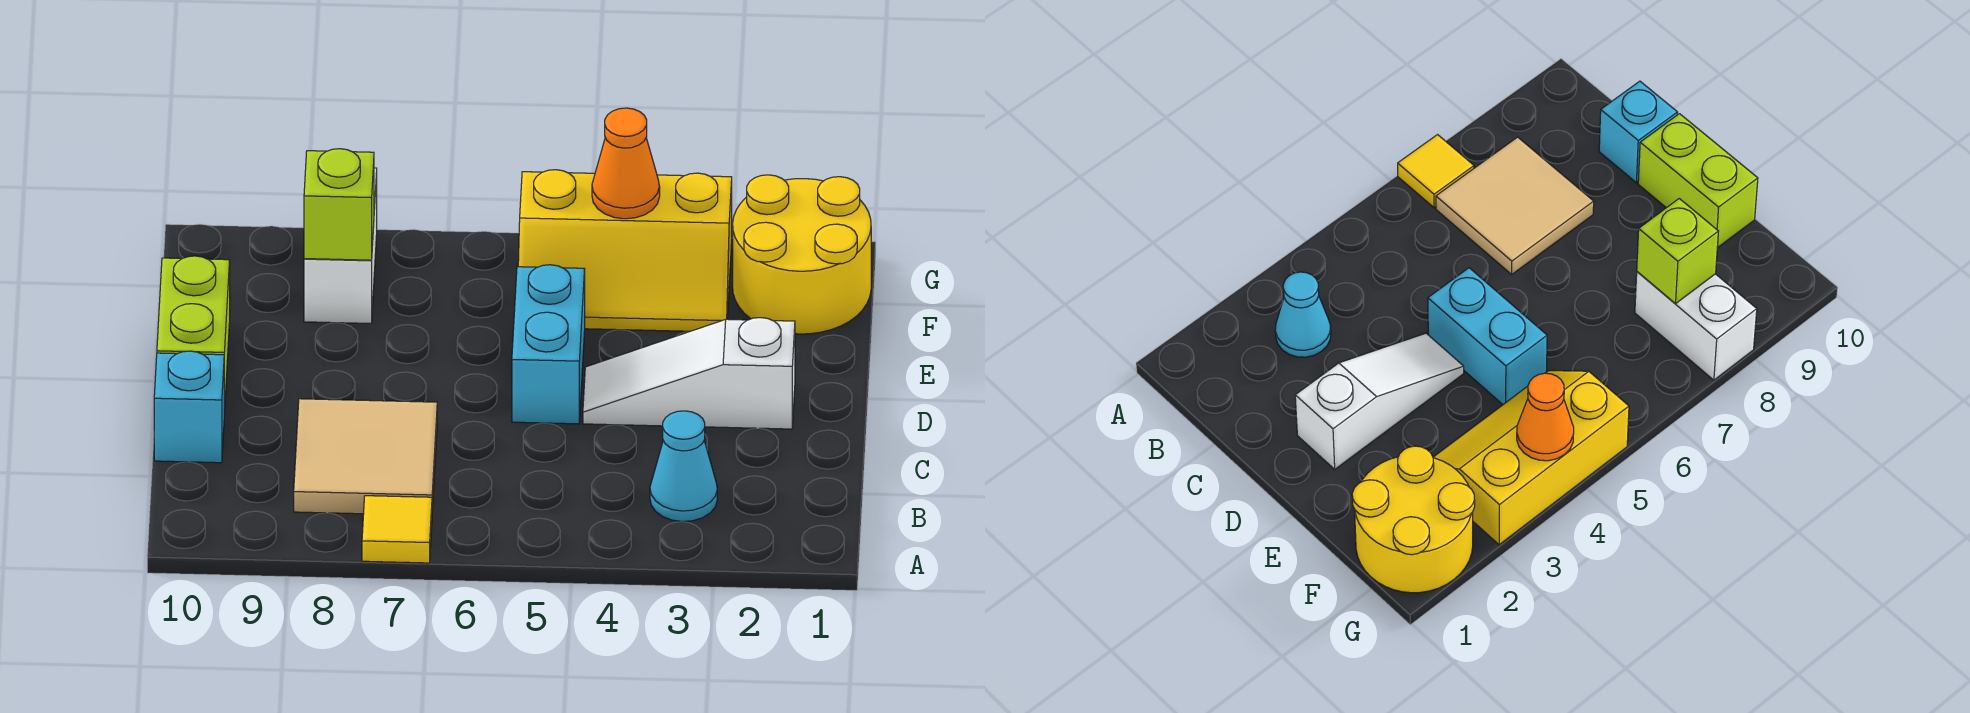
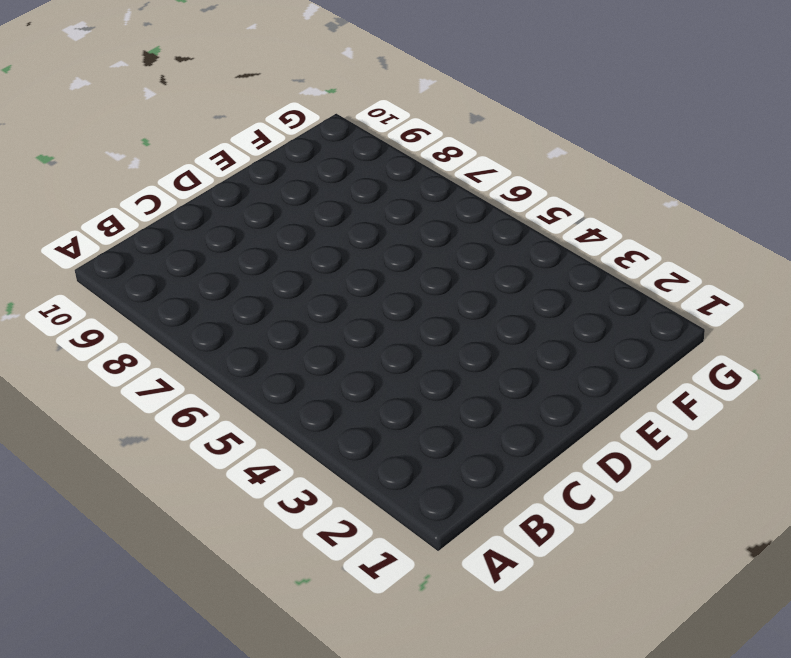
none -> yellow 1x1 tile [362,496,432,563]
none -> cyan 1x1 cone [650,411,717,522]
none -> tan 2x2 tile [294,399,437,514]

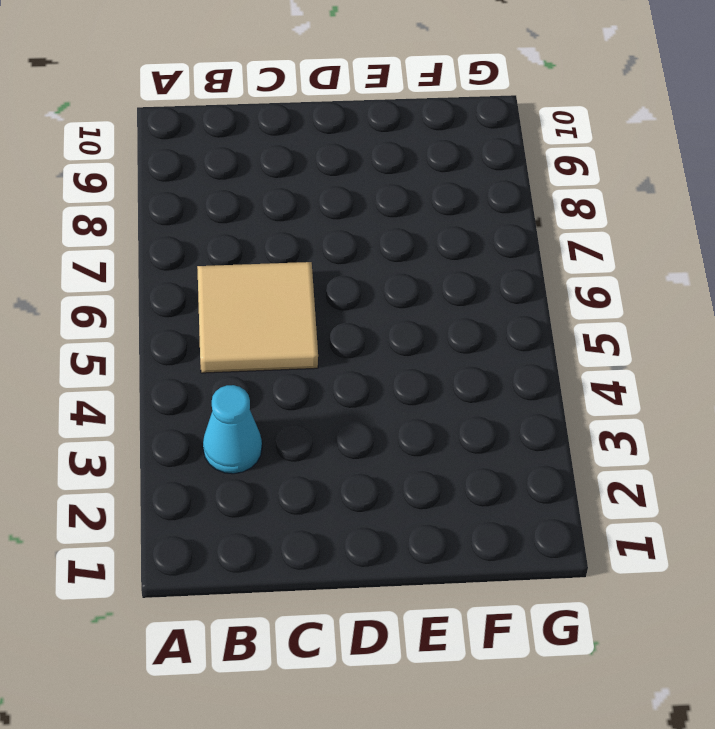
tan 2x2 tile [197,262,318,373] -> tan 2x2 tile moved to [294,399,437,514]
none -> yellow 1x1 tile [362,496,432,563]
none -> cyan 1x1 brick [154,351,224,463]
none -> white 1x3 slope [583,318,795,429]

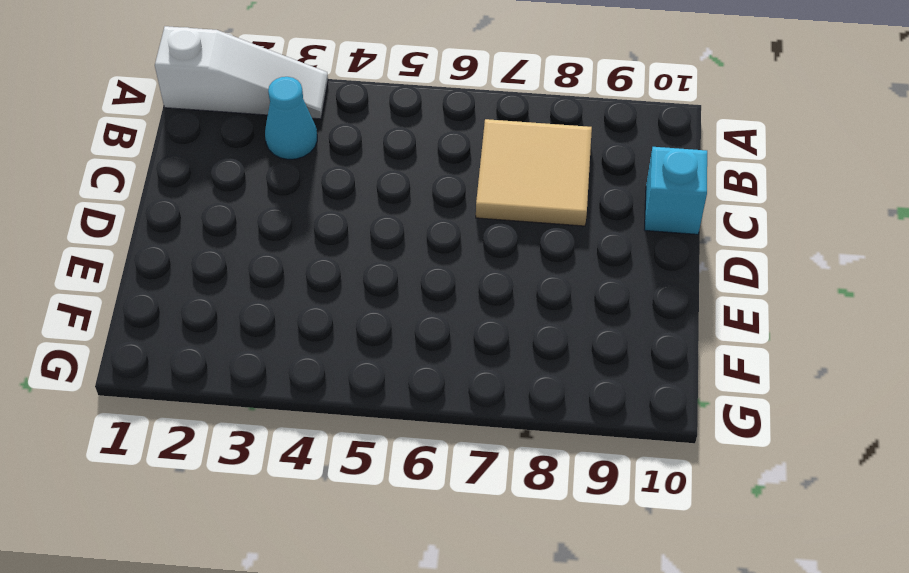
white 1x3 slope [155,26,328,119] -> white 1x3 slope moved to [583,318,795,429]
none -> yellow 1x1 tile [362,496,432,563]
none -> cyan 1x2 brick [512,265,585,424]
none -> lime 1x2 brick [157,256,230,414]

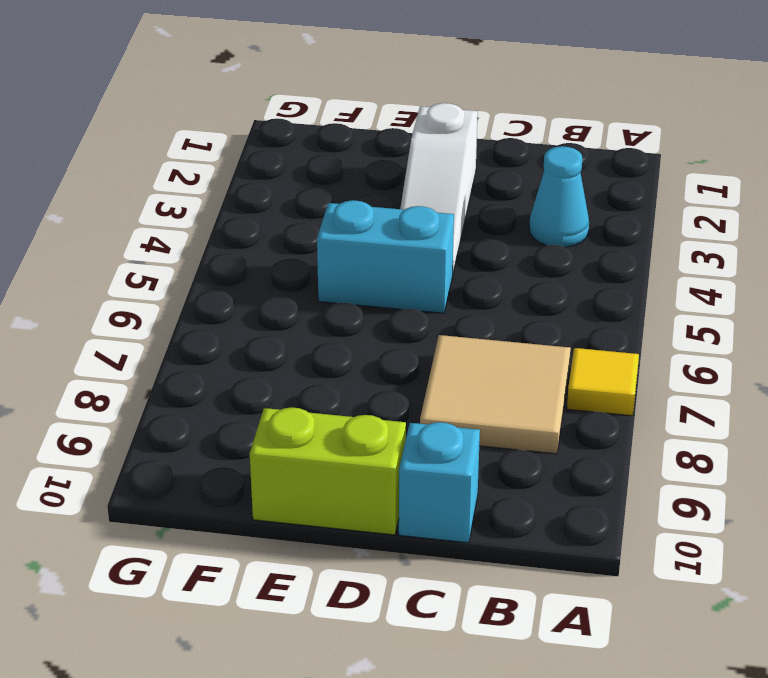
none -> yellow 2x2 round brick [733,175,871,334]
none -> yellow 2x3 slope [518,170,732,331]
none -> white 1x2 brick [304,168,377,323]

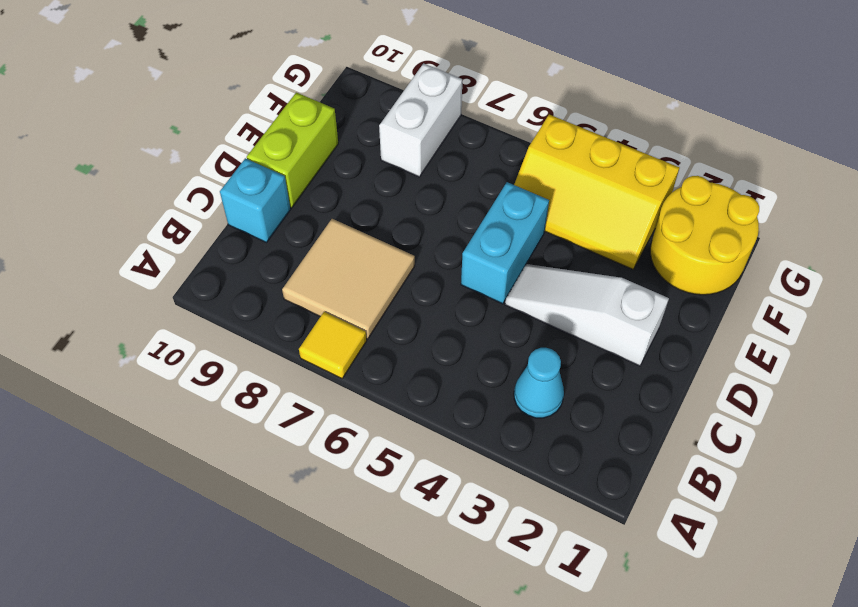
none -> lime 1x1 brick [304,149,374,260]
none -> orange 1x1 cone [592,108,660,219]

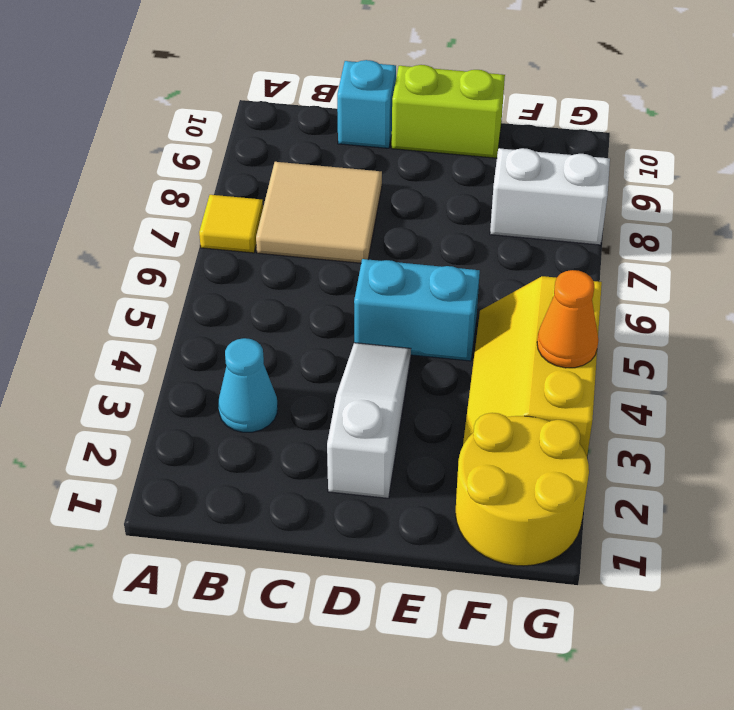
none -> lime 1x1 brick [304,149,374,260]

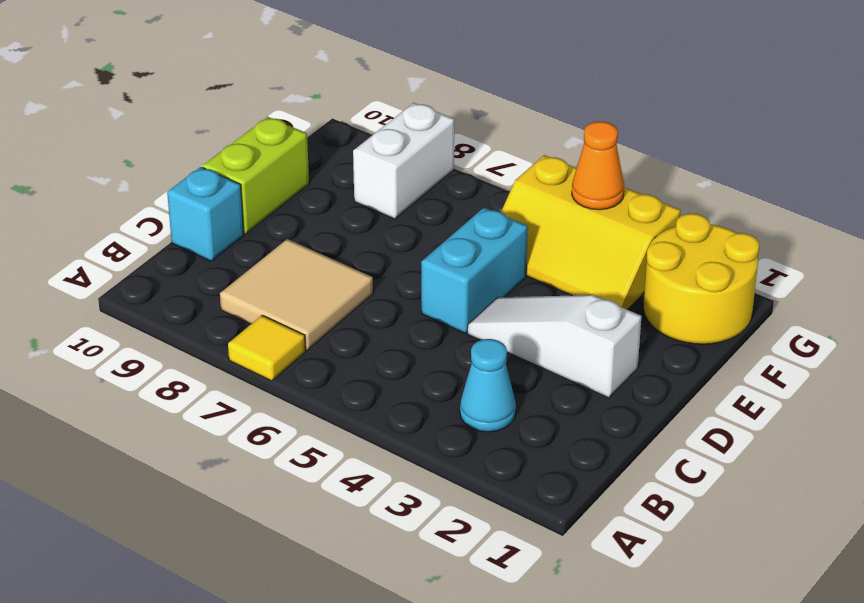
none -> lime 1x1 brick [304,149,374,260]

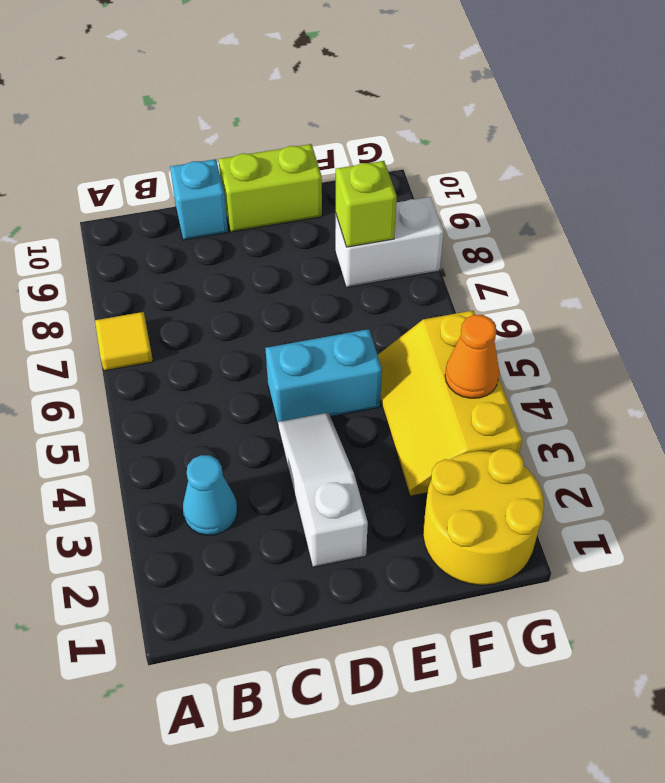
none -> tan 2x2 tile [294,399,437,514]

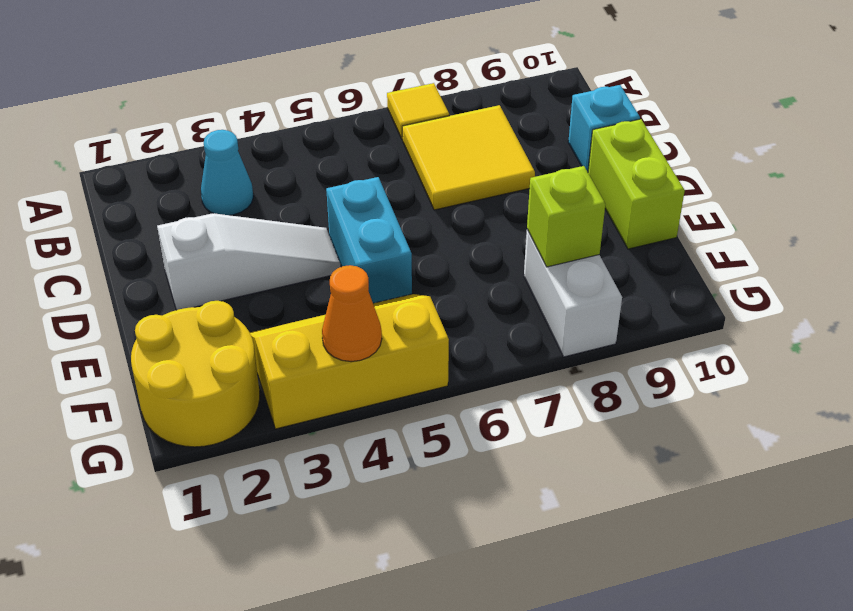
yellow 2x2 tile [402,105,535,210] -> tan 2x2 tile [294,399,437,514]

